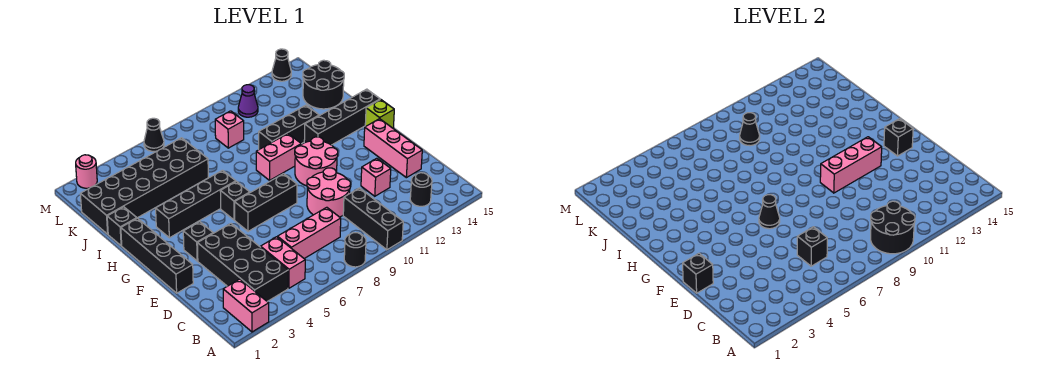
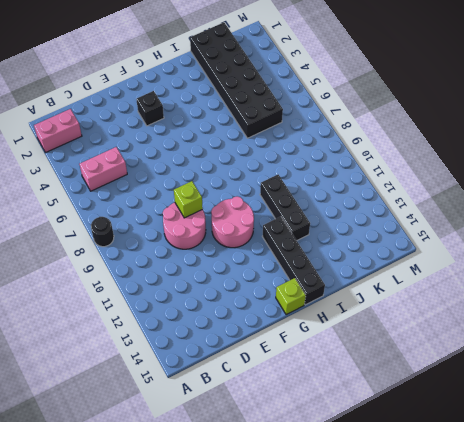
lime 1x1 brick [174,181,203,218] -> none
none -> black 1x3 brick [343,188,403,250]
none -> black 2x4 brick [197,224,288,301]
none -> black 1x1 round brick [410,173,432,206]
none -> pink 1x3 brick [277,207,341,258]

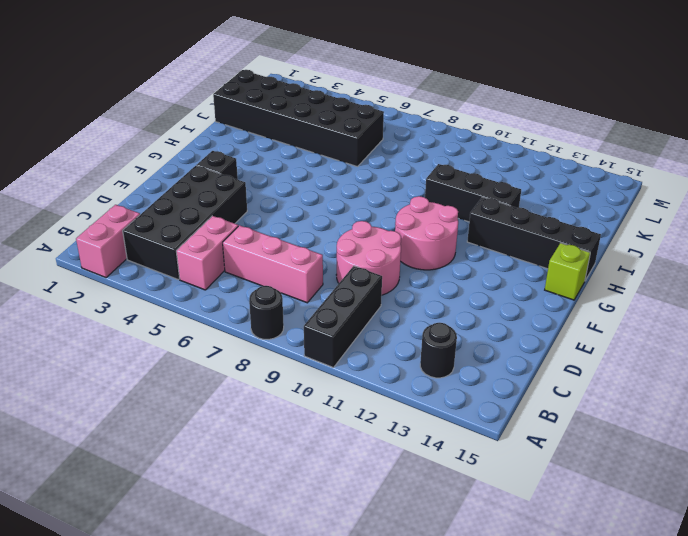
none -> pink 1x1 brick [361,158,391,196]
none -> pink 1x3 brick [364,119,422,178]
none -> black 1x4 brick [121,218,193,293]
none -> black 1x3 brick [235,174,297,231]

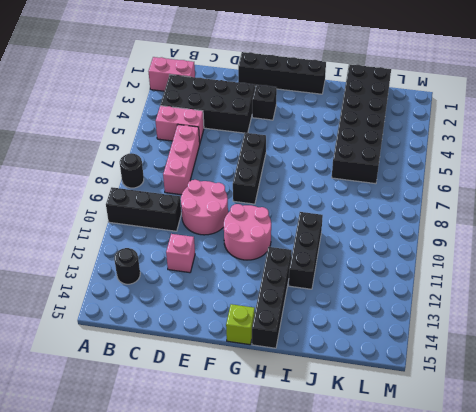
none -> pink 1x3 brick [364,119,422,178]
none -> black 1x1 brick [220,181,250,220]
none -> black 1x4 brick [156,170,236,238]
none -> pink 1x2 brick [256,134,301,180]

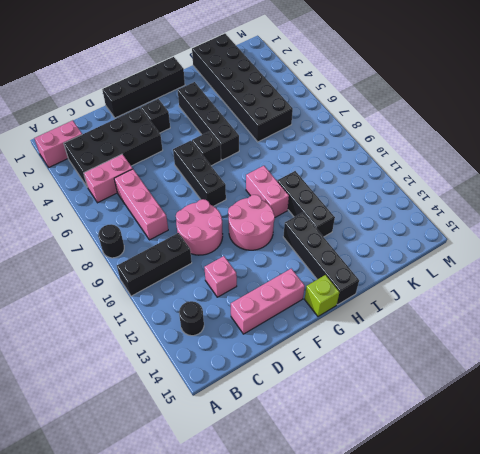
none -> black 1x1 brick [107,207,137,246]
none -> black 2x2 round brick [303,60,344,109]
none -> pink 1x1 brick [215,111,244,148]
none -> purple 1x1 cone [238,85,258,117]

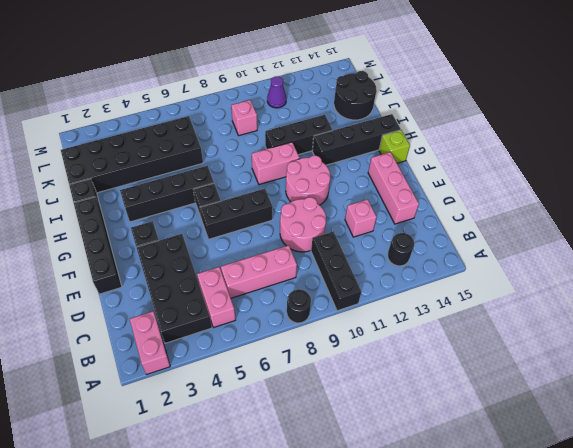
none -> pink 1x1 round brick [76,155,97,188]
none -> black 1x1 cone [144,118,164,151]
none -> black 1x1 cone [272,49,291,81]
none -> black 2x2 round brick [871,201,915,254]

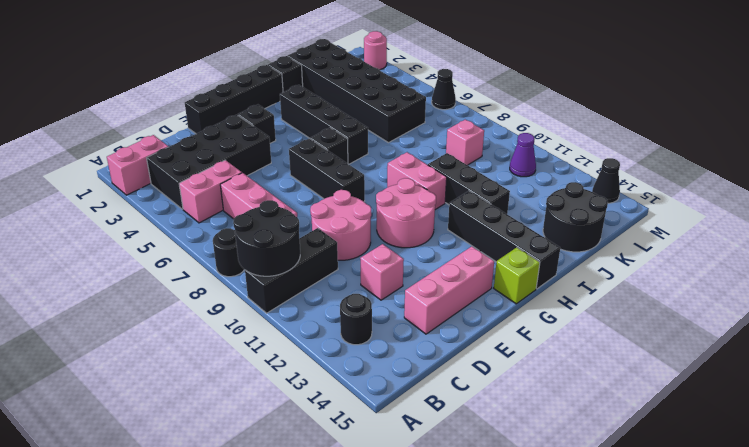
none -> black 1x1 brick [797,227,827,266]
none -> black 1x1 brick [683,253,713,293]
none -> black 1x1 cone [759,195,780,229]
none -> pink 1x3 brick [820,137,882,193]

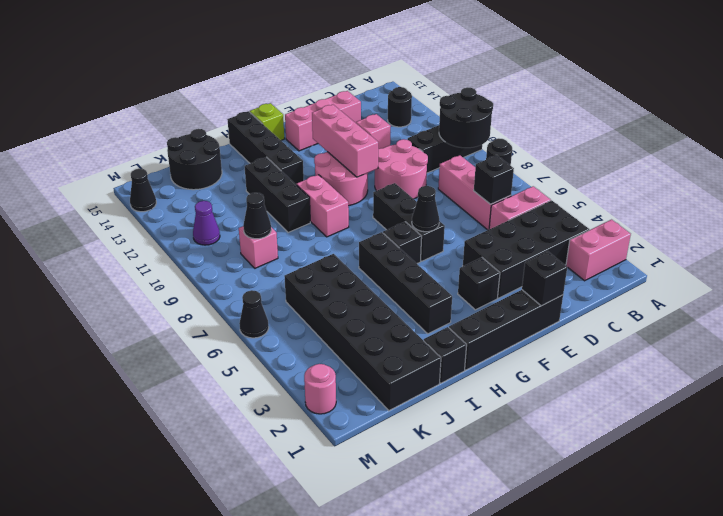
none -> black 1x1 brick [884,119,913,156]

